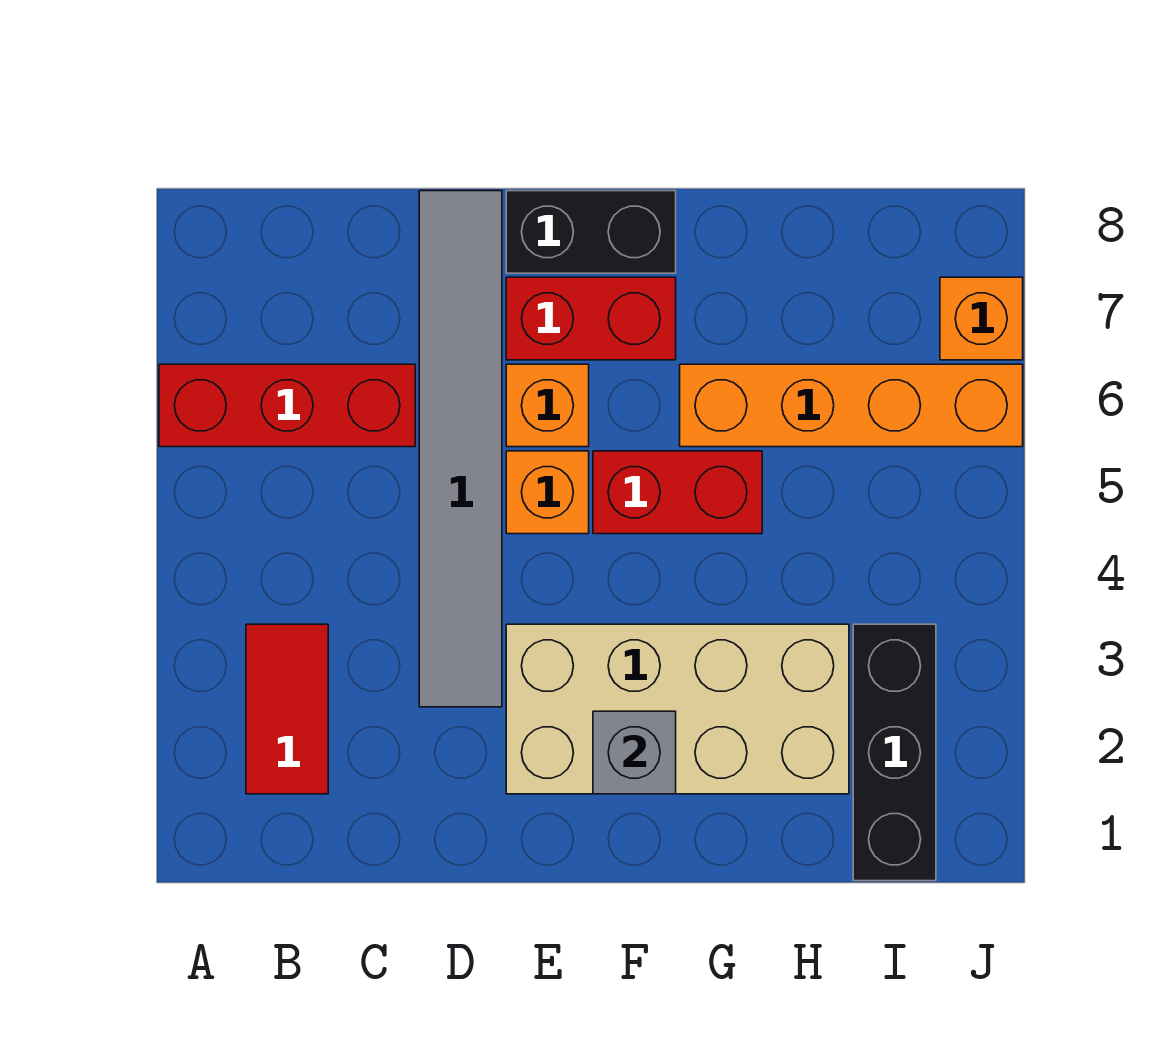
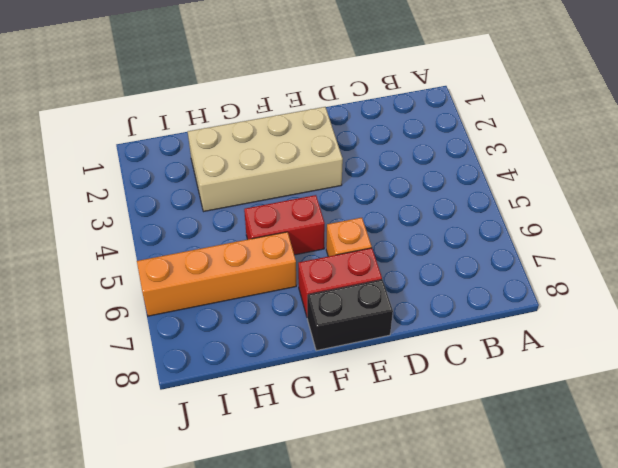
none -> red 1x3 brick [159,364,415,447]
none -> red 1x2 tile [246,624,328,794]
none -> grey 1x6 tile [419,191,502,707]

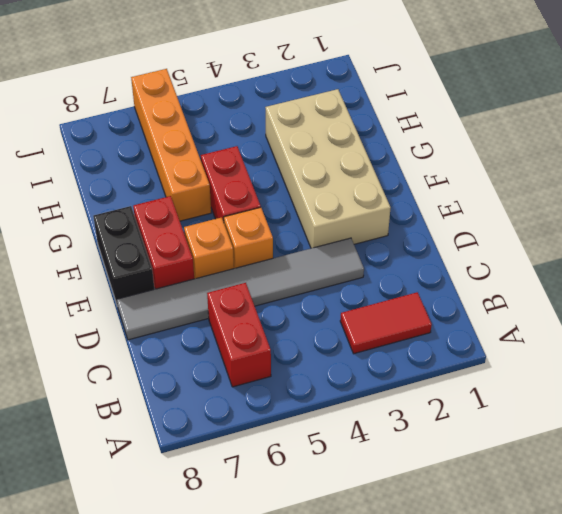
red 1x2 brick [207,283,271,387] -> red 1x3 brick [159,364,415,447]
none -> black 1x3 brick [853,624,936,881]
none -> orange 1x1 brick [940,277,1023,360]
none -> grey 1x1 brick [593,711,676,794]

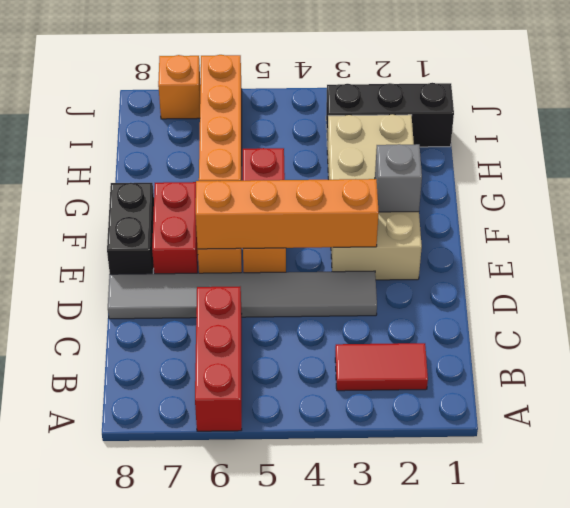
orange 1x4 brick [196,179,379,249] -> none

